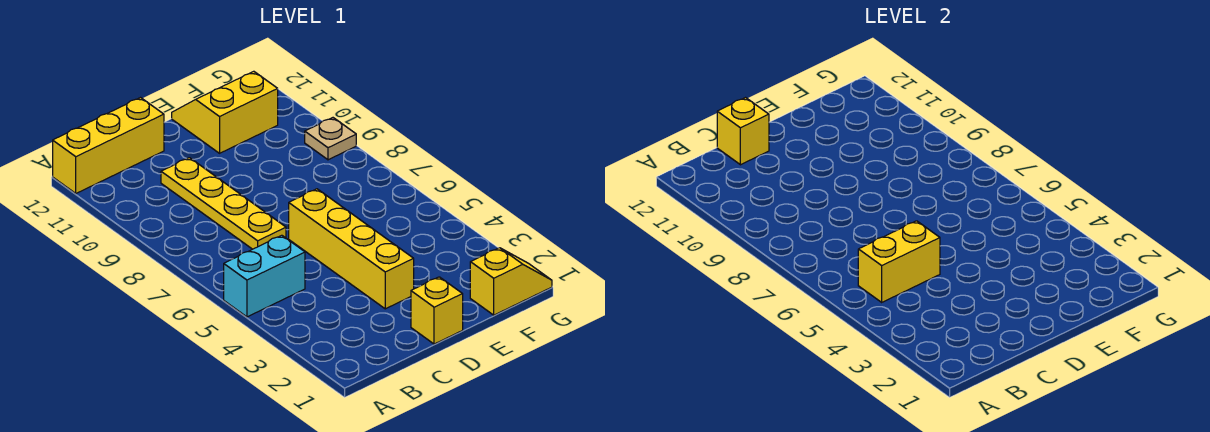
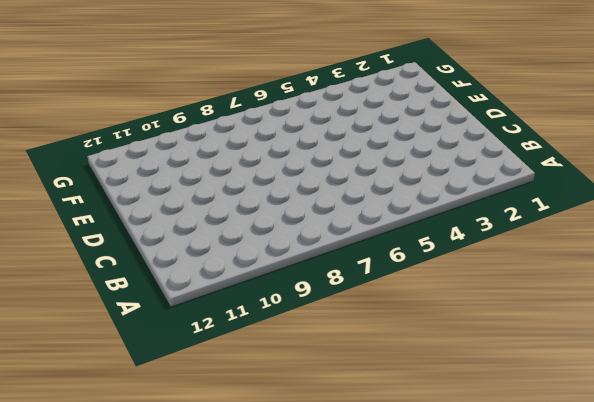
none -> cyan 1x2 brick [224,235,305,317]
none -> yellow 1x3 brick [53,98,164,193]

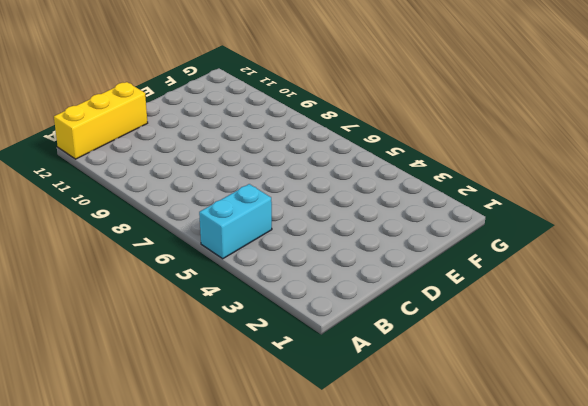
none -> yellow 1x4 plate [161,158,286,249]
none -> yellow 1x1 brick [411,277,463,344]

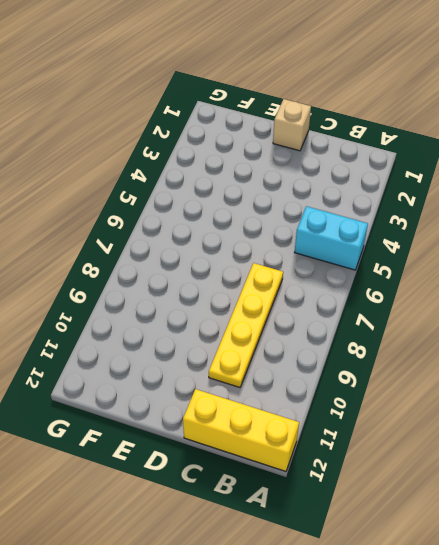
tan 1x1 brick [273,99,311,151] -> yellow 1x1 brick [411,277,463,344]
none -> yellow 1x4 brick [289,189,414,309]
none -> yellow 2x2 slope [172,71,278,153]

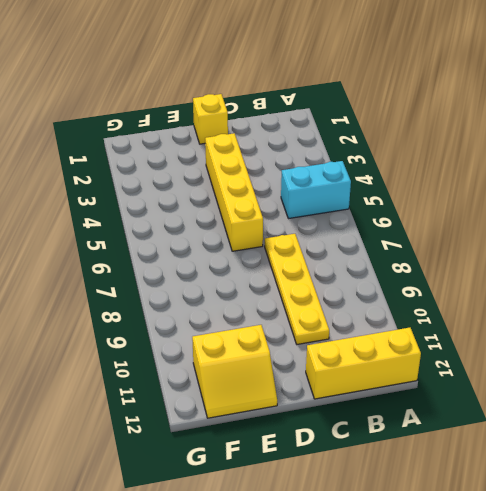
none -> yellow 1x2 slope [470,248,552,315]
none -> tan 1x1 plate [305,118,356,160]

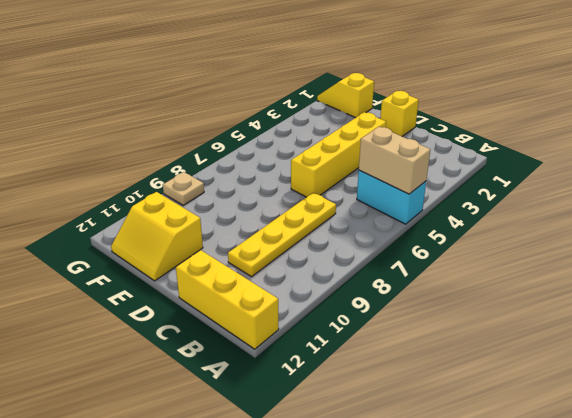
tan 1x2 brick [359,127,431,194] -> yellow 1x2 brick [858,221,940,302]
none -> yellow 1x1 brick [717,98,769,165]

